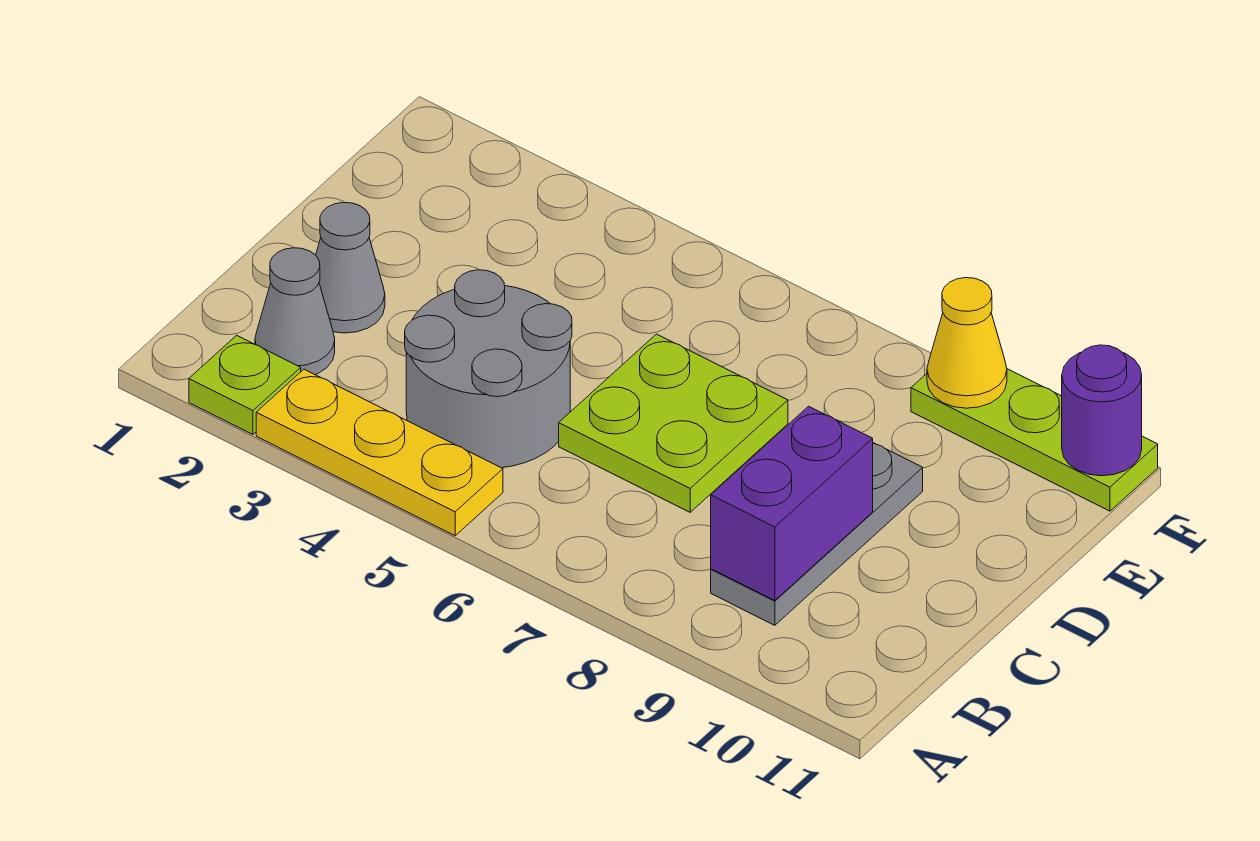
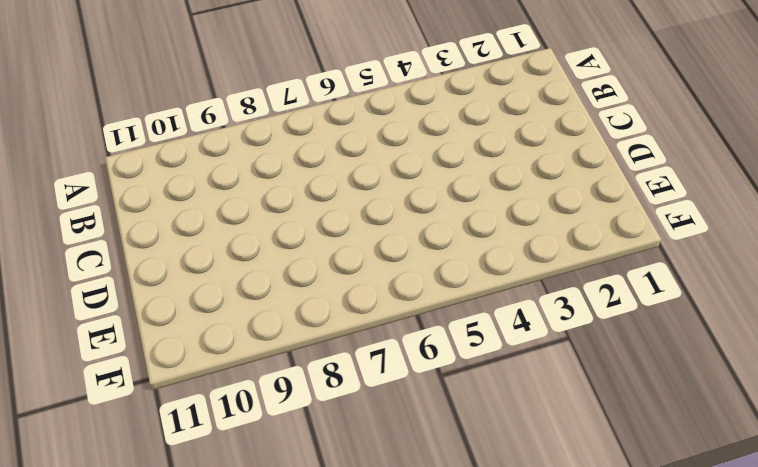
none -> lime 1x1 plate [189,335,301,434]
none -> yellow 1x3 plate [256,369,503,536]

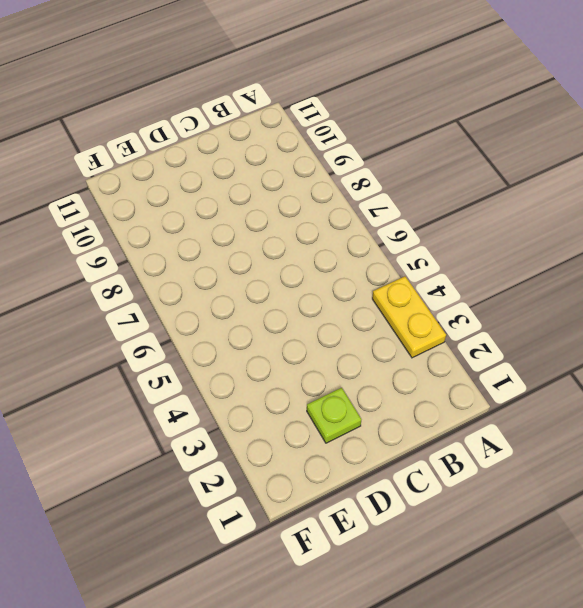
yellow 1x2 plate [372,276,446,358] -> yellow 1x3 plate [256,369,503,536]
lime 1x1 plate [307,388,361,443] -> lime 1x1 plate moved to [189,335,301,434]
none -> grey 1x1 cone [255,248,335,374]
none -> grey 2x2 round brick [405,270,572,468]

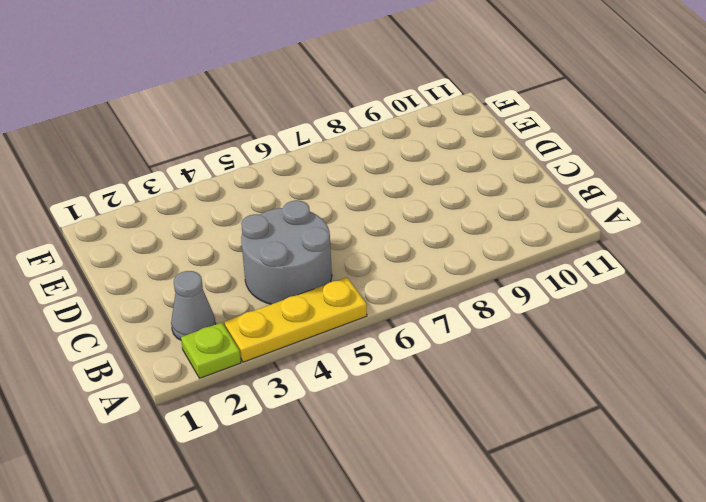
none -> grey 1x3 plate [711,443,923,625]
none -> grey 1x1 cone [316,202,385,333]

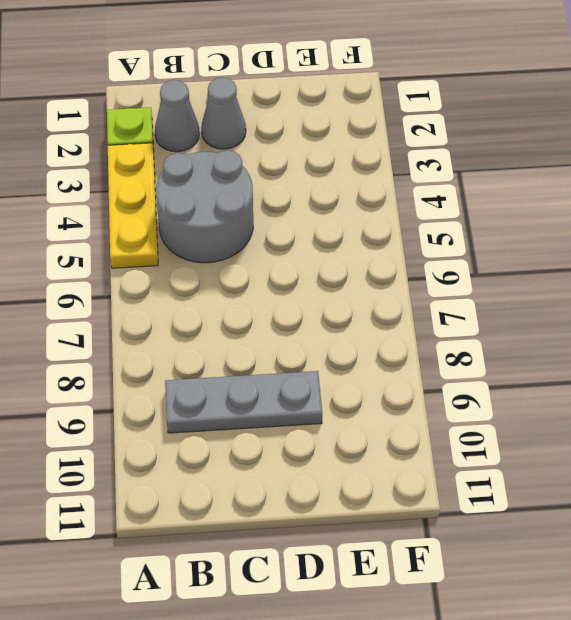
none -> lime 2x2 plate [559,334,788,512]
none -> lime 1x3 plate [911,369,1158,511]

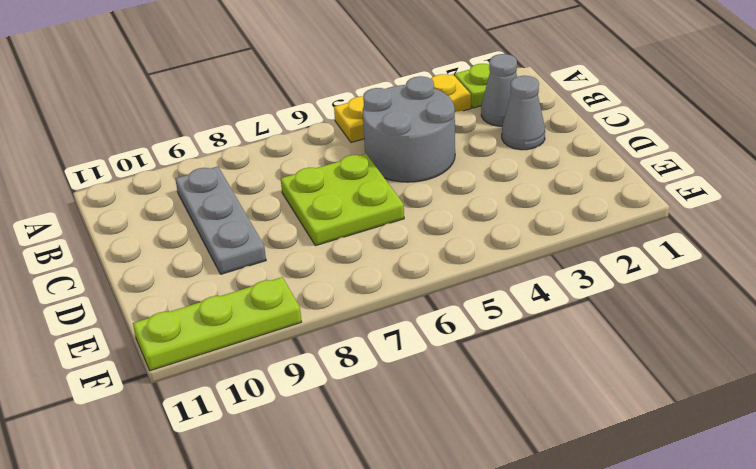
none -> purple 1x2 brick [711,406,873,601]
none -> yellow 1x1 cone [927,278,1007,408]

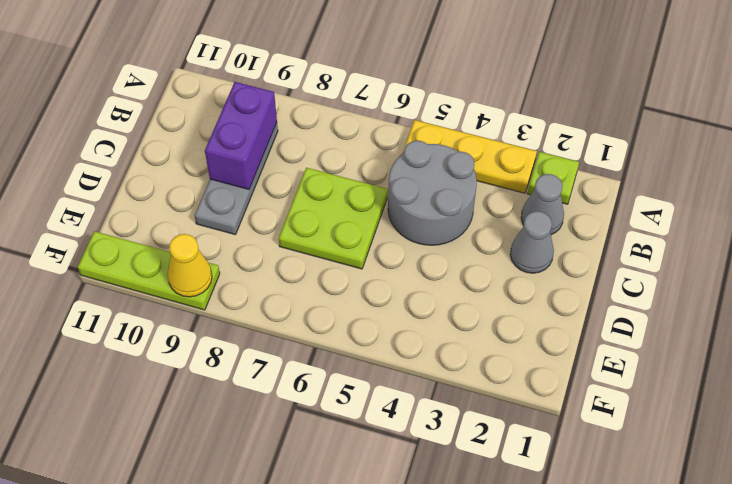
none -> purple 1x1 round brick [1062,345,1142,476]

